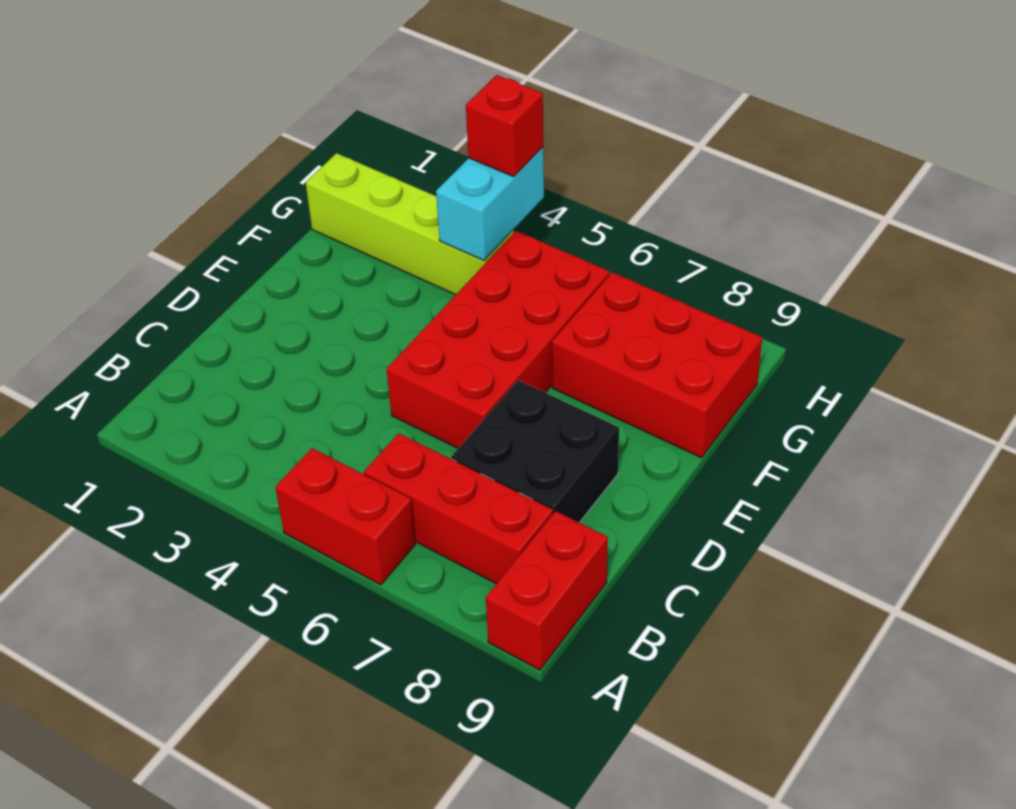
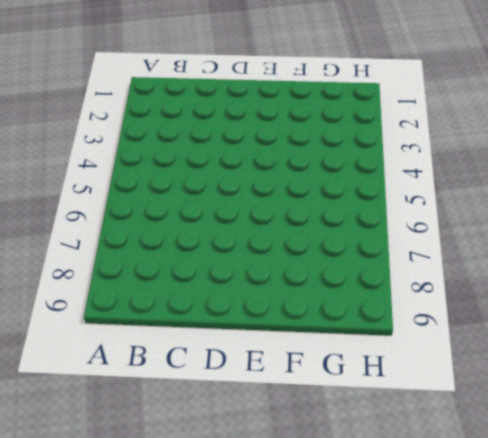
none -> red 1x2 brick [275,448,415,585]
none -> red 1x2 brick [486,511,608,670]

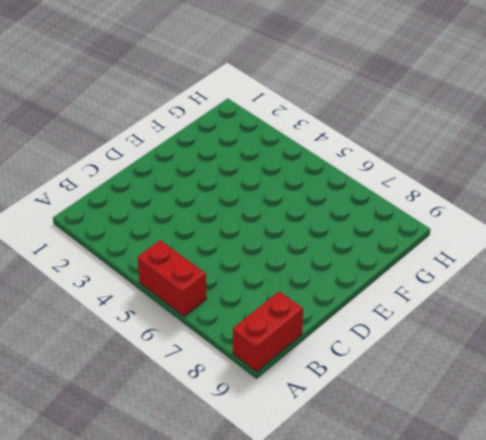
none -> red 1x3 brick [364,433,553,584]
none -> black 2x2 brick [451,380,619,523]

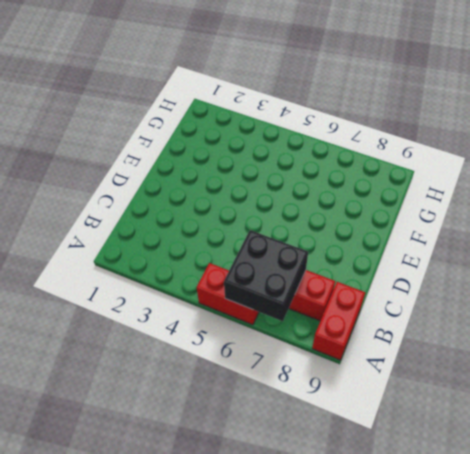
black 2x2 brick [224,230,308,321] -> black 2x2 brick moved to [451,380,619,523]
none -> red 2x4 brick [387,231,610,448]
none -> red 2x3 brick [552,272,762,458]

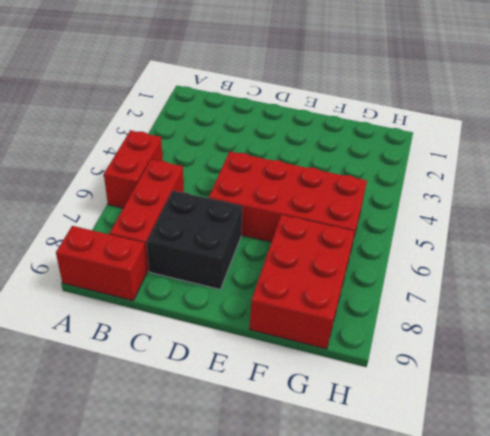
none -> lime 1x4 brick [306,153,514,295]
none -> cyan 1x2 brick [436,147,544,260]

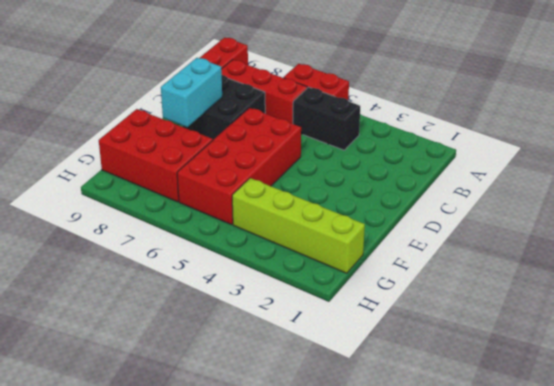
black 1x2 brick [293,87,360,150] -> none
cyan 1x2 brick [161,58,222,127] -> cyan 1x2 brick moved to [436,147,544,260]
none -> red 1x1 brick [466,75,543,177]

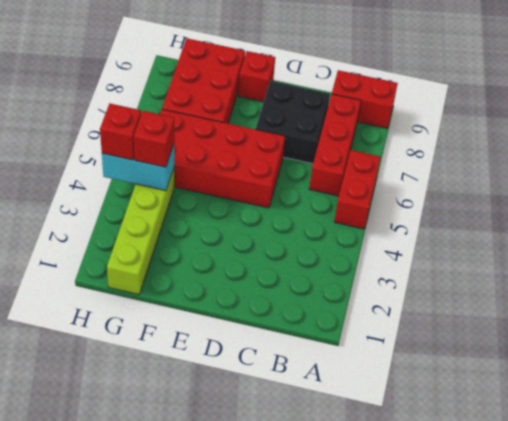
red 1x1 brick [238,51,275,102] -> none
red 1x1 brick [134,111,174,167] -> none

